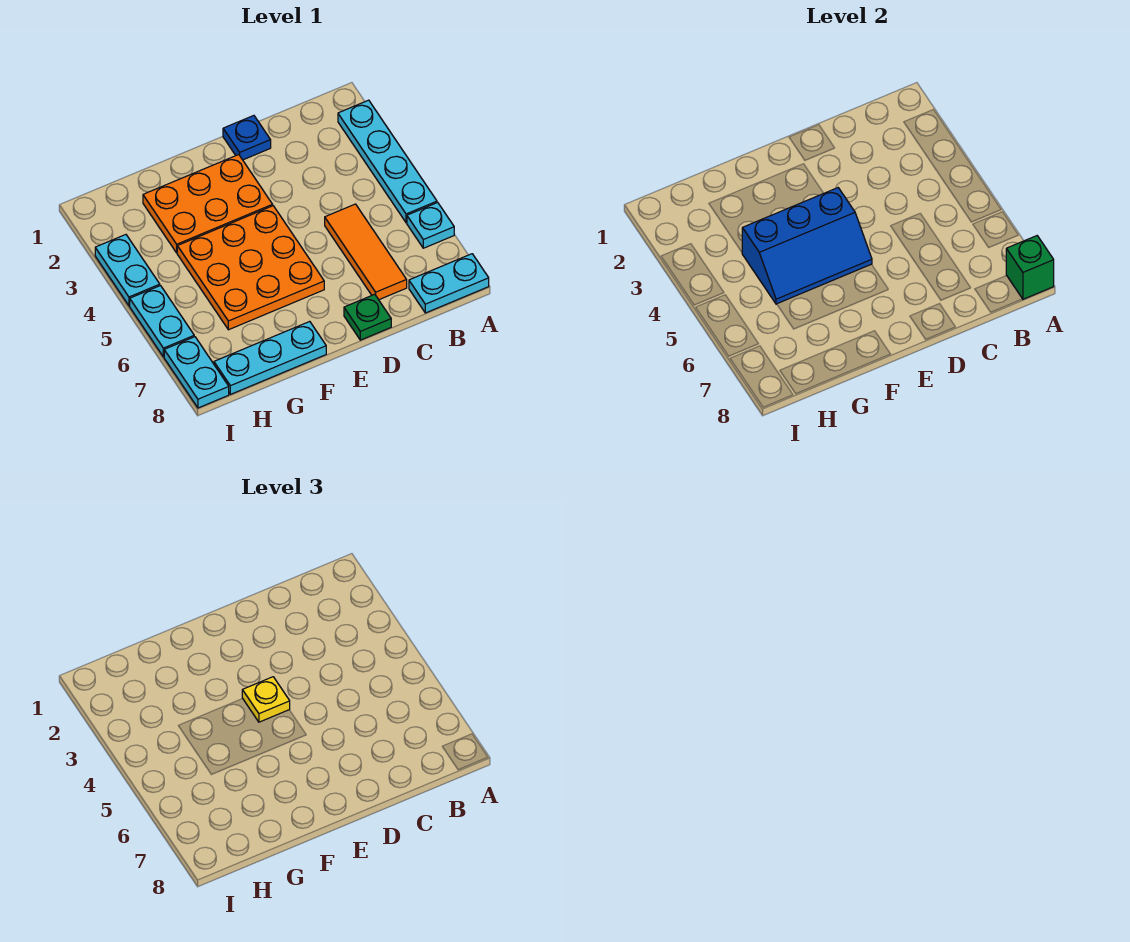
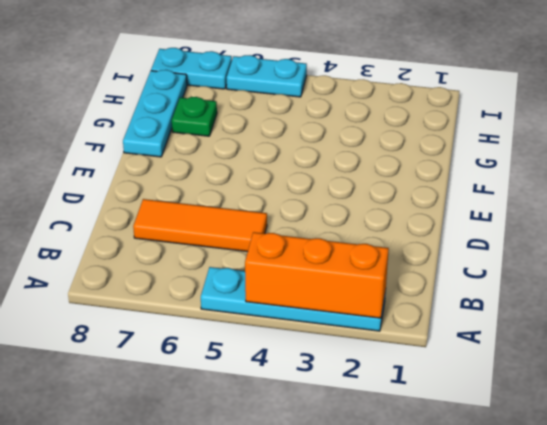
orange 1x3 brick [245,232,389,318] -> none
green 1x1 plate [172,97,217,136] -> green 1x1 plate moved to [344,294,391,340]
none -> cyan 1x1 plate [407,203,454,248]
none -> cyan 1x2 plate [409,254,489,313]
none -> blue 1x1 plate [223,116,271,160]

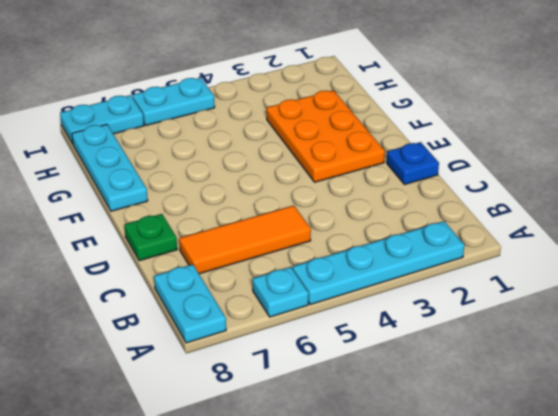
none -> orange 3x3 plate [177,206,324,330]
none -> cyan 1x2 plate [95,235,160,306]
none -> green 1x1 brick [1006,236,1054,299]

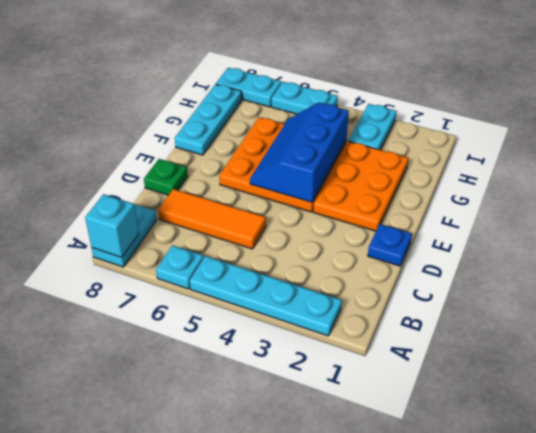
cyan 1x1 brick [85,194,139,257] -> green 1x1 brick [1006,236,1054,299]
cyan 1x2 plate [348,104,397,150] -> cyan 1x2 plate turned to [95,235,160,306]
none -> yellow 1x1 plate [242,677,290,722]

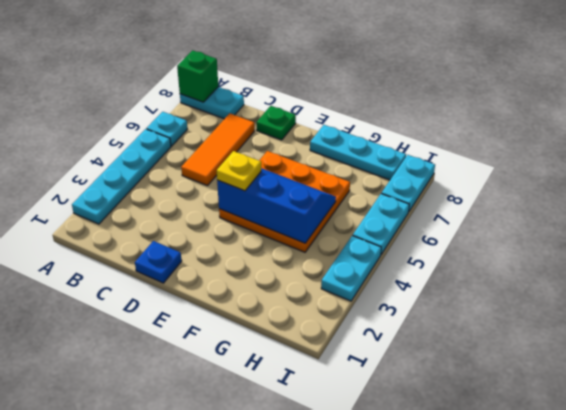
none -> orange 2x3 plate [143,155,273,253]

